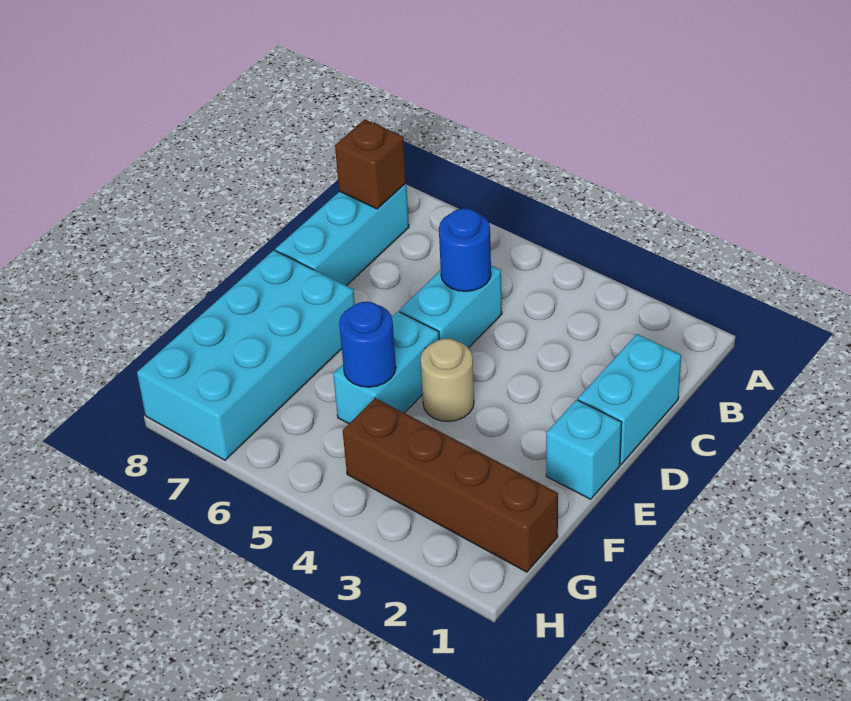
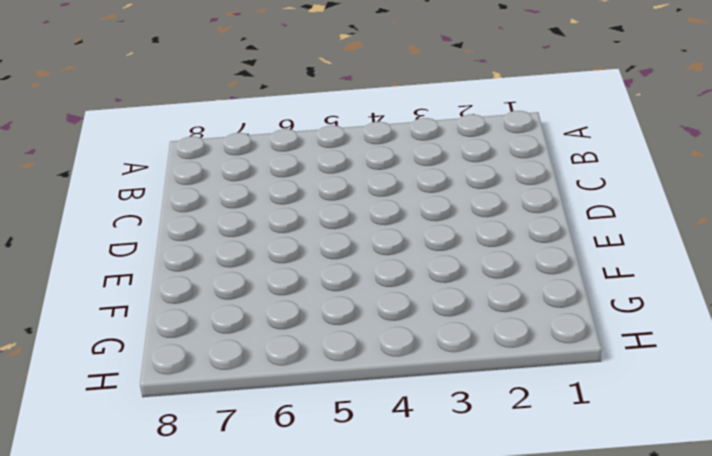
none -> cyan 1x3 brick [275,183,409,286]
none -> cyan 1x2 brick [578,334,681,464]

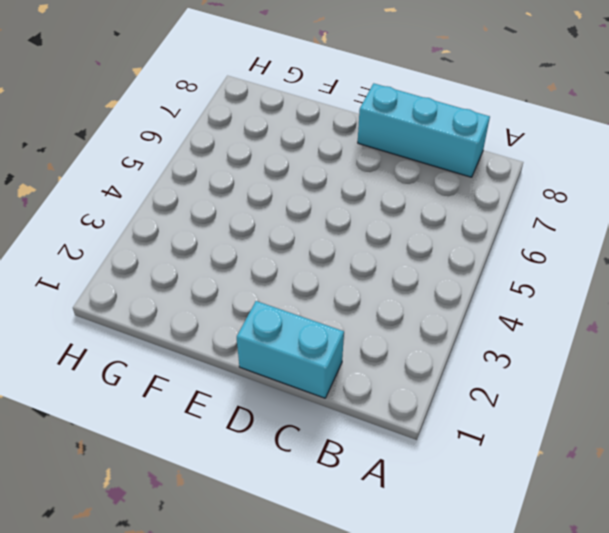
none -> cyan 1x2 brick [399,265,502,348]
none -> cyan 1x1 brick [546,400,622,499]

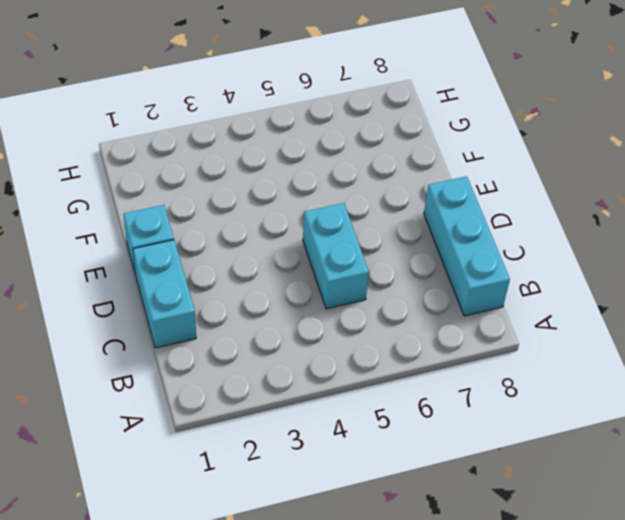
none -> tan 1x1 round brick [421,339,474,421]
none -> cyan 1x2 brick [333,312,439,424]

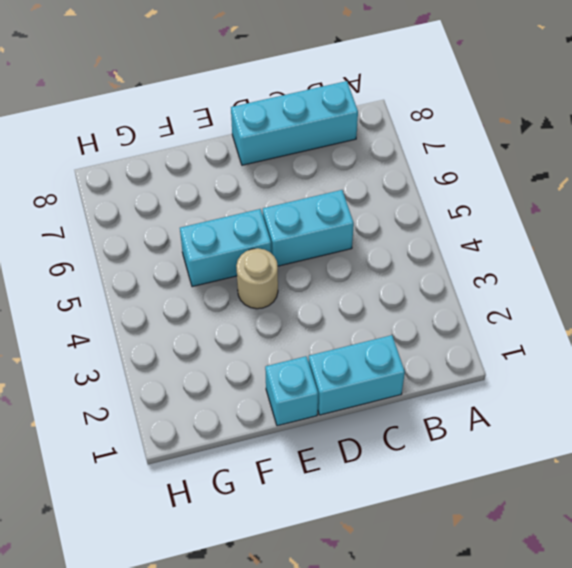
none -> cyan 2x4 brick [137,250,355,460]
none -> brown 1x4 brick [343,398,558,572]

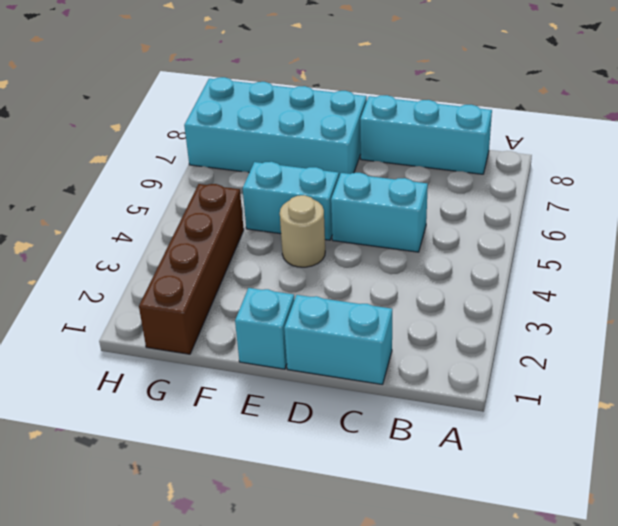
none -> brown 1x1 brick [335,119,406,209]
none -> blue 1x1 round brick [439,208,491,291]

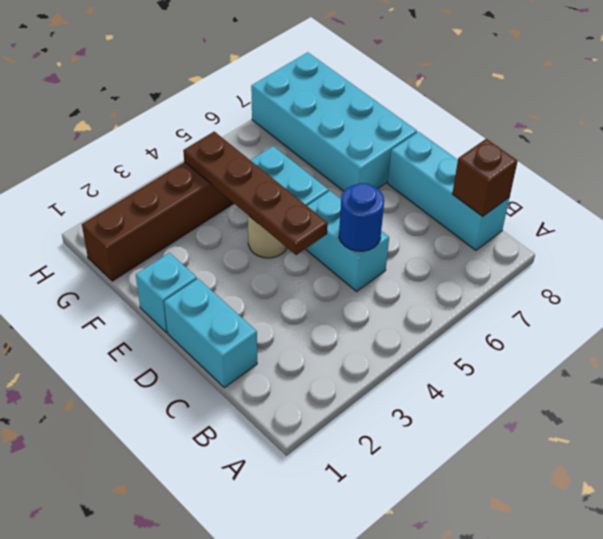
brown 1x4 plate [183,132,328,255] -> none
none -> blue 1x1 round brick [339,302,396,387]

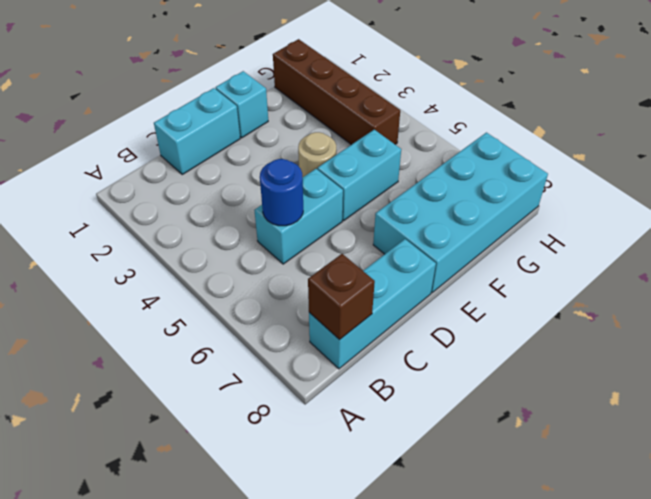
none -> blue 1x1 round brick [339,302,396,387]

